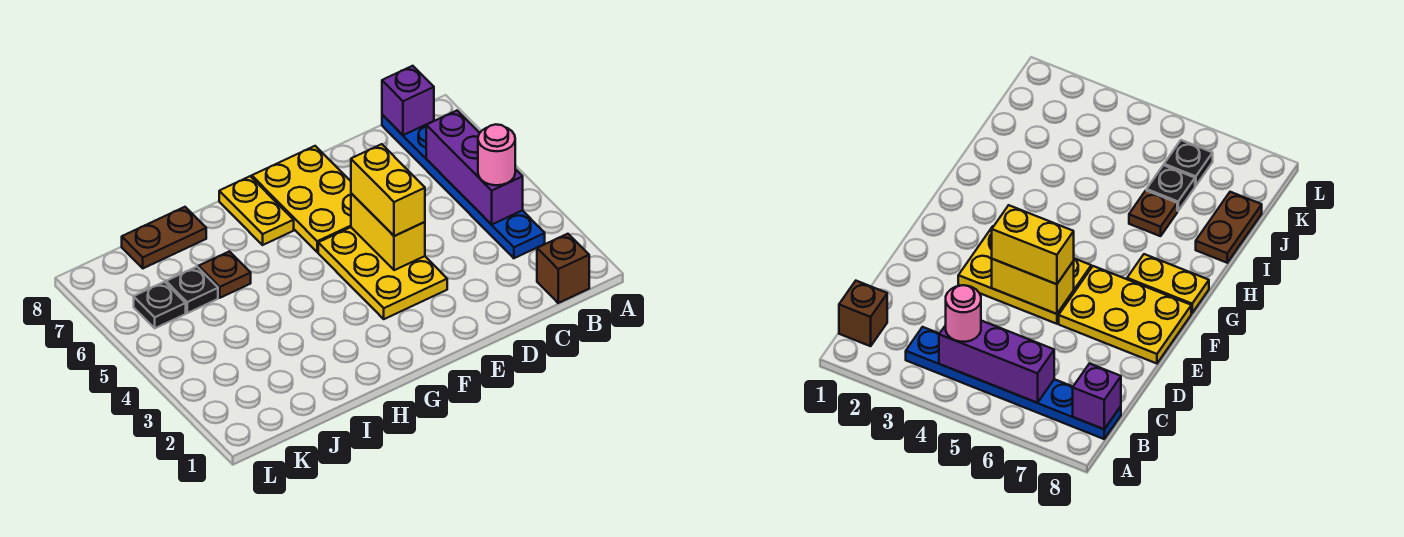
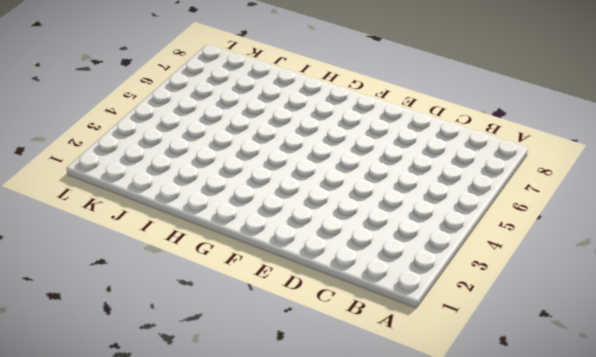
none -> brown 1x1 brick [537,234,589,303]
none -> blue 1x6 plate [382,115,545,258]
none -> yellow 2x3 plate [318,227,447,319]

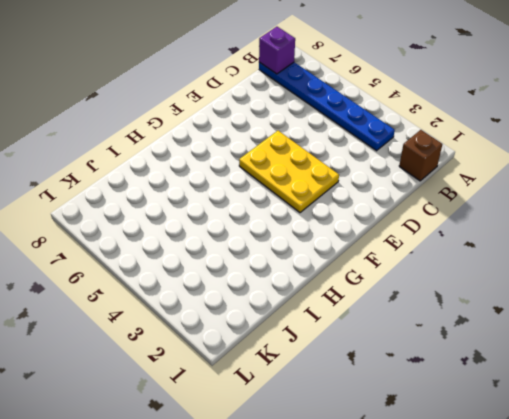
none -> yellow 2x3 plate [252,146,351,252]
none -> yellow 1x2 plate [219,176,294,245]
none -> brown 1x1 plate [199,251,251,298]

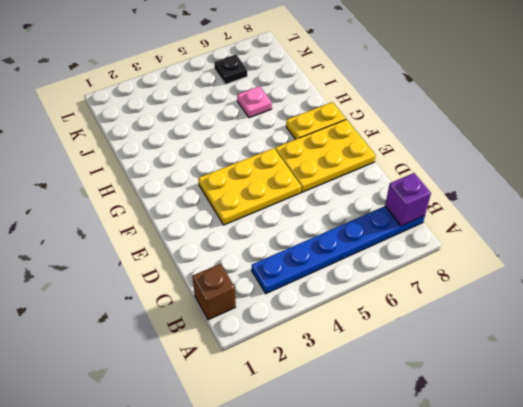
pink 1x1 plate [237,86,272,118] -> brown 1x1 plate [199,251,251,298]
none -> brown 1x2 plate [122,207,206,268]
none -> black 1x1 plate [166,267,218,313]
none -> purple 1x3 brick [426,111,523,225]

